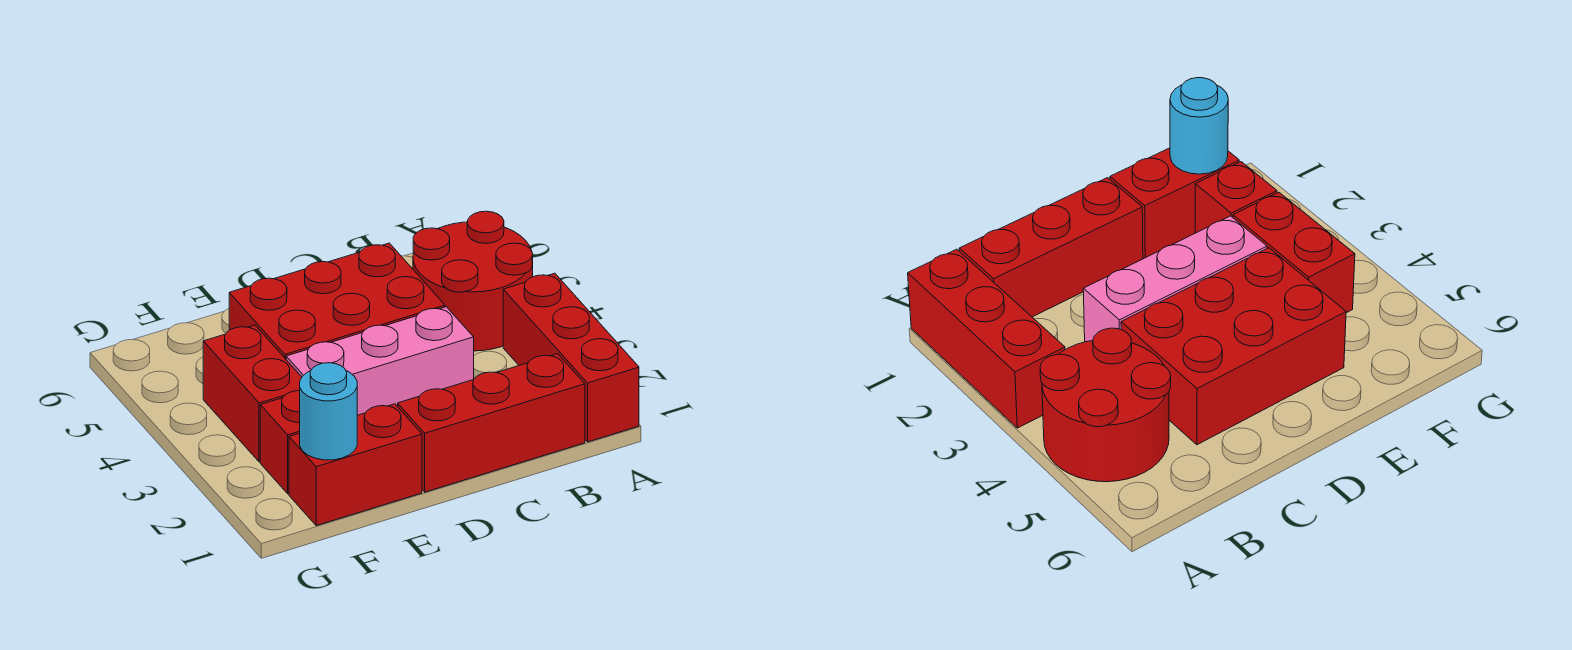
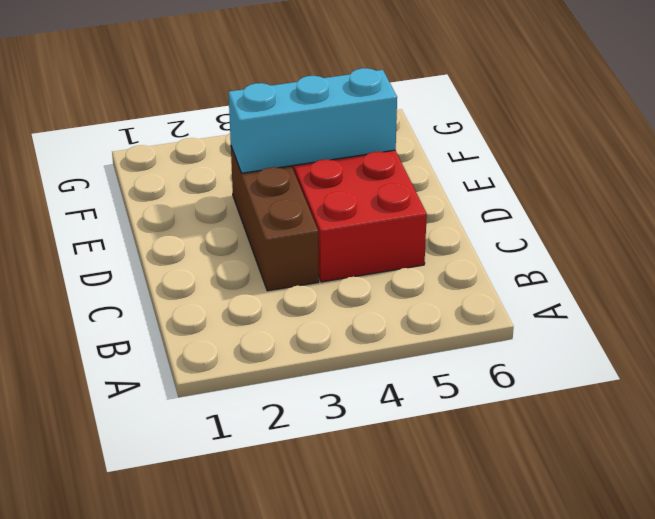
brown 1x3 brick [231,147,319,291] -> pink 1x3 brick [286,307,474,415]
cyan 1x3 brick [229,68,397,173] -> none
none -> red 1x3 brick [503,273,639,442]
none -> red 2x2 round brick [413,211,533,351]

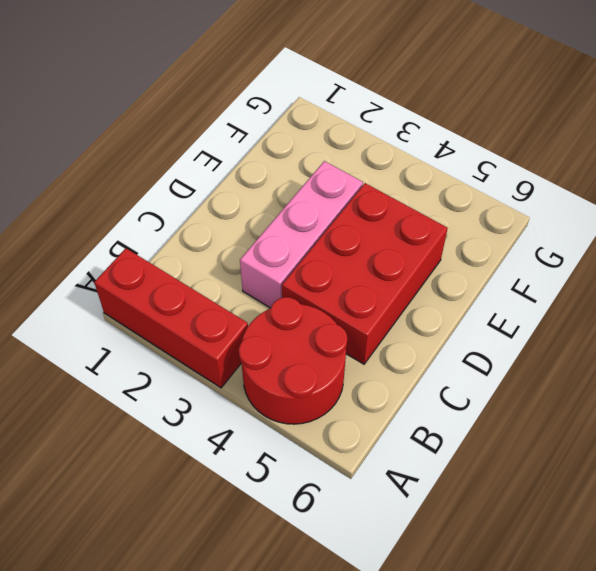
none -> red 1x3 brick [398,354,585,492]
none -> red 1x2 brick [289,404,422,526]

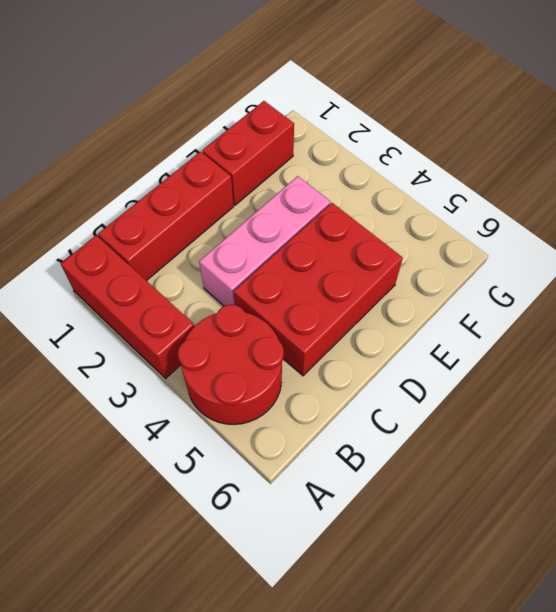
none -> red 1x1 brick [260,391,300,494]
none -> red 1x2 brick [203,325,302,462]

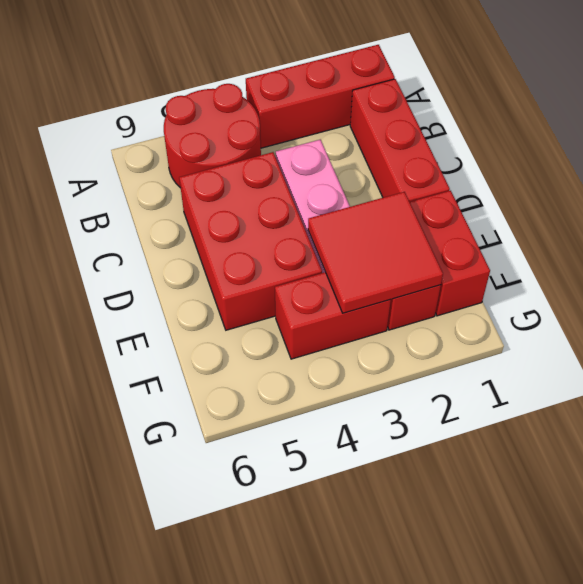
red 2x2 tile [308,192,443,313] -> none
none -> cyan 1x1 round brick [300,363,357,460]

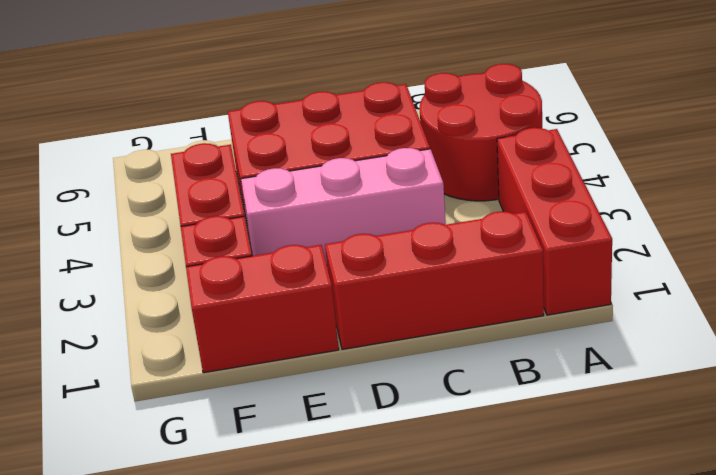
none -> cyan 1x1 round brick [300,363,357,460]

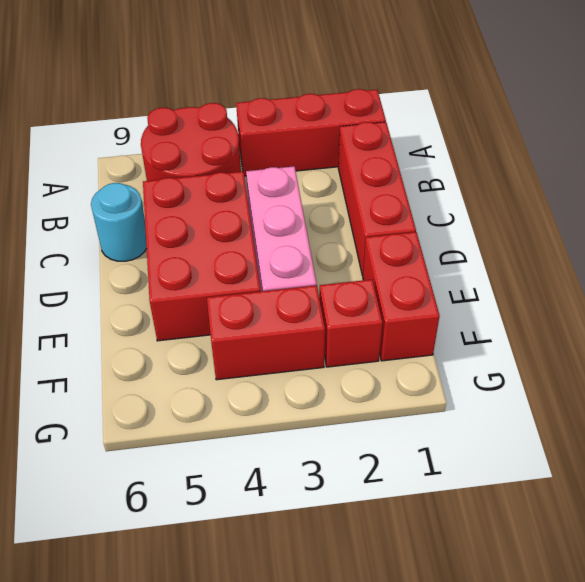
cyan 1x1 round brick [91,183,147,261] -> cyan 1x1 round brick moved to [300,363,357,460]

